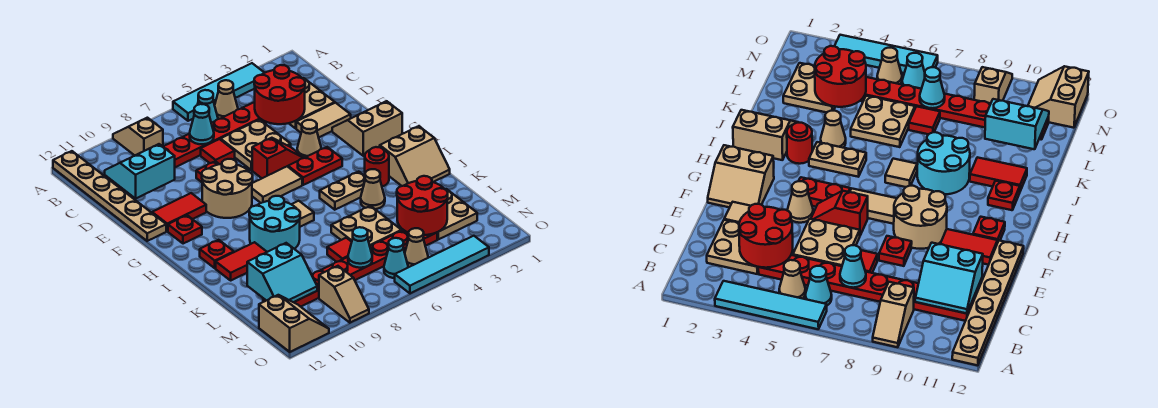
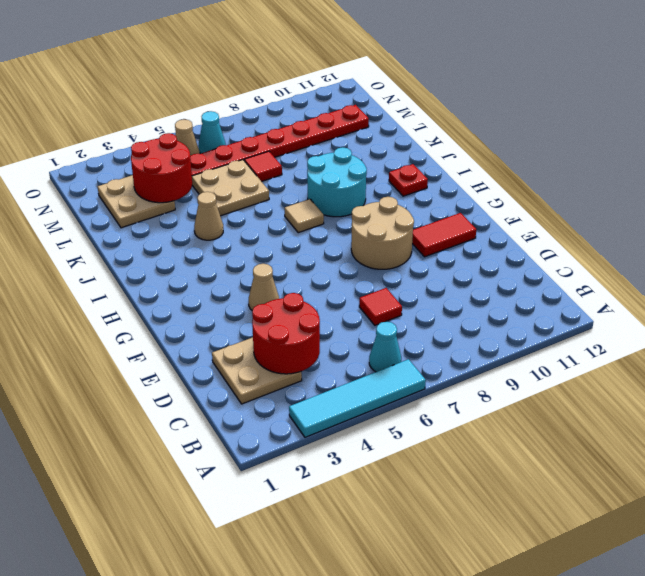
none -> tan 1x2 slope [113,118,163,155]
none -> tan 1x6 plate [53,151,166,241]
none -> tan 1x1 cone [215,80,238,119]
none -> red 1x8 plate [105,102,267,192]

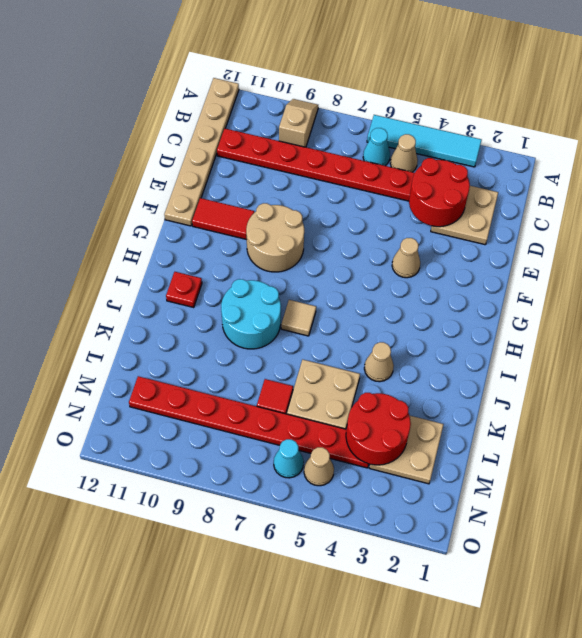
none -> tan 2x2 plate [221,120,291,170]
none -> red 1x1 tile [201,139,235,164]
none -> tan 1x2 tile [296,103,351,137]
none -> red 1x1 plate [196,161,218,182]

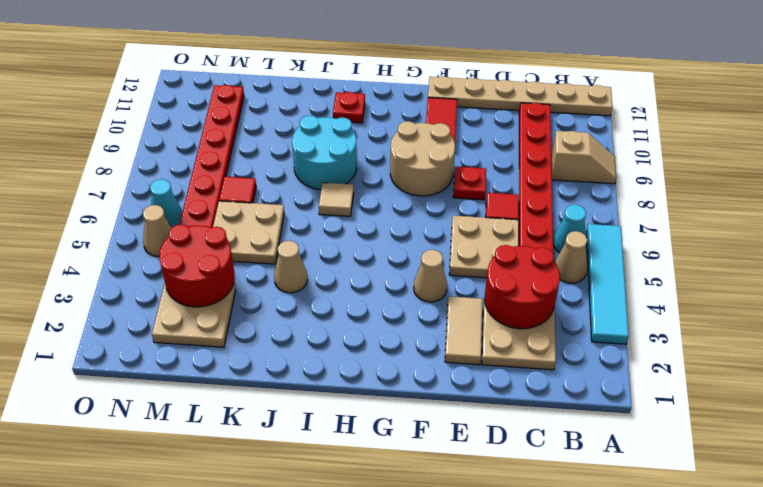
none -> tan 2x2 slope [332,101,402,156]
none -> red 1x2 slope [252,138,304,178]
none -> red 1x2 plate [288,147,342,185]
none -> tan 1x2 tile [252,167,302,203]

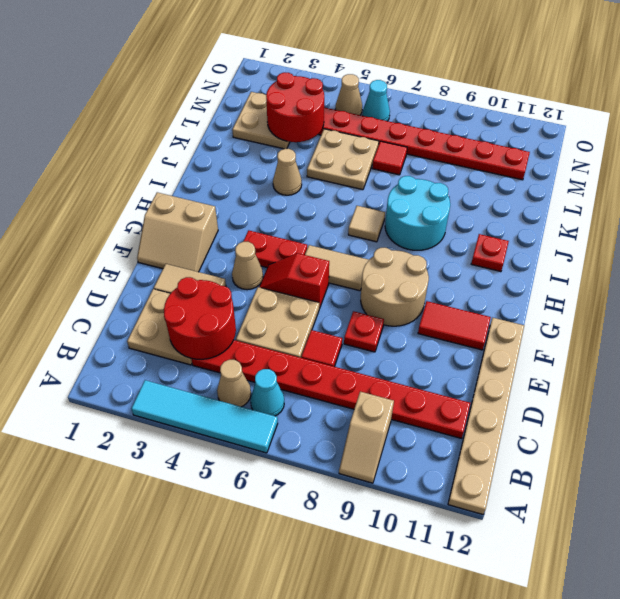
none -> red 1x1 plate [168,215,202,244]
none -> tan 2x2 slope [380,126,450,186]
none -> red 1x1 round brick [365,147,389,186]
none -> tan 1x2 plate [320,172,365,210]

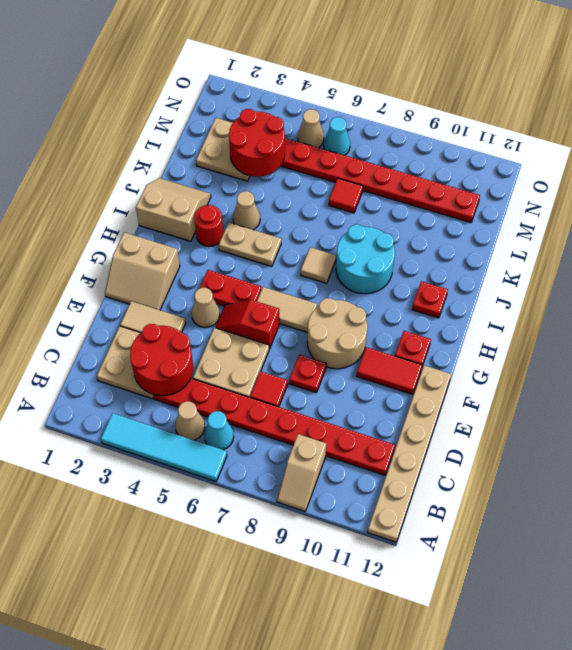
none -> red 1x2 tile [216,242,267,280]
none -> tan 2x2 plate [331,206,401,246]
none -> tan 1x2 slope [319,266,369,323]
none -> tan 2x2 slope [259,295,329,352]

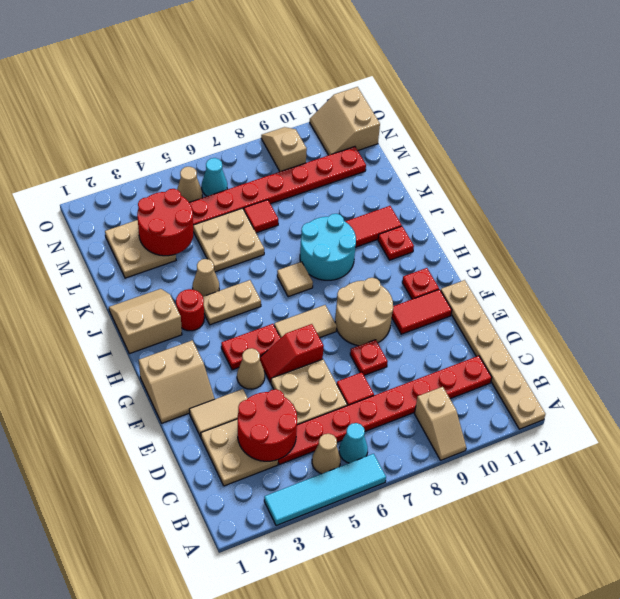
none -> cyan 1x4 tile [395,236,489,293]
none -> cyan 1x1 cone [190,104,214,144]
none -> cyan 2x2 slope [105,144,175,199]
none -> cyan 2x2 slope [247,243,317,302]

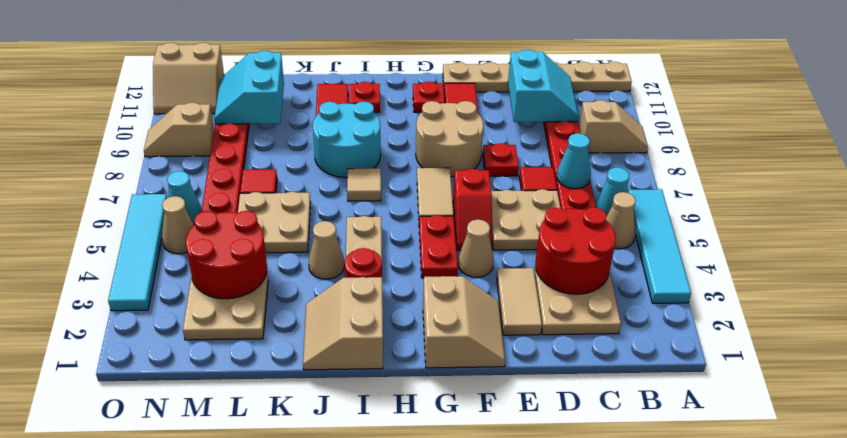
none -> cyan 1x1 cone [348,227,372,268]

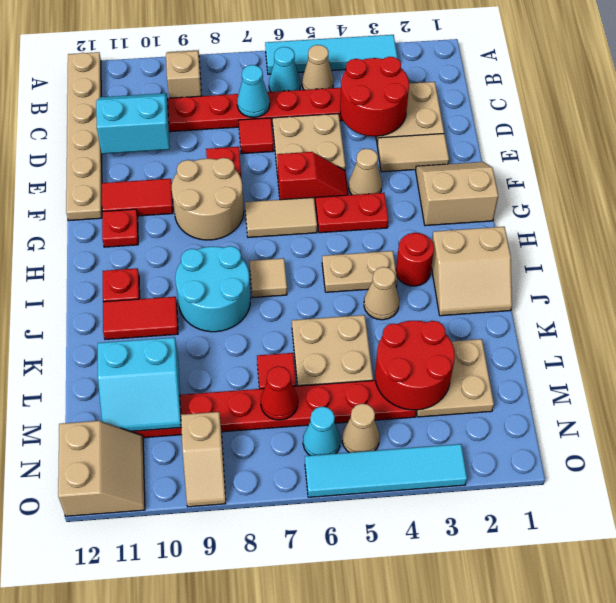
red 1x1 cone [261,366,298,420] -> cyan 1x1 cone [348,227,372,268]

